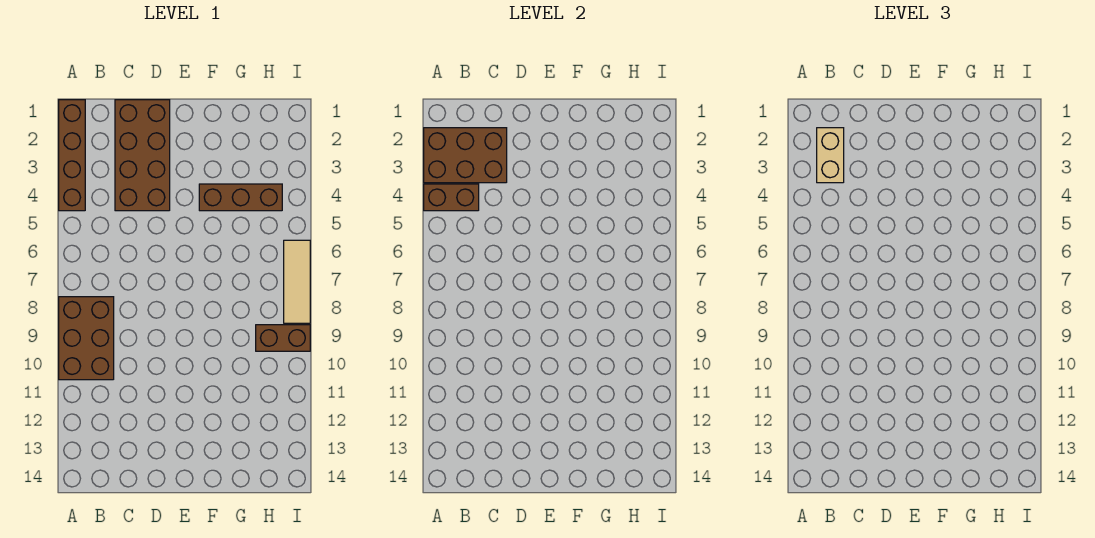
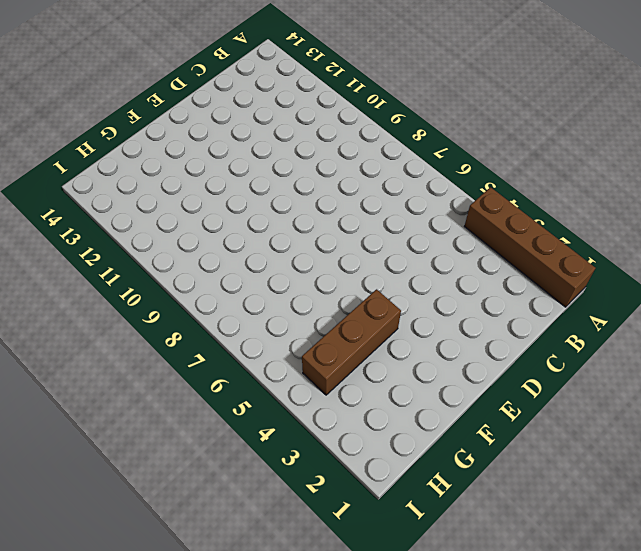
none -> brown 2x3 brick [59,297,114,380]
none -> brown 2x4 brick [115,100,170,211]

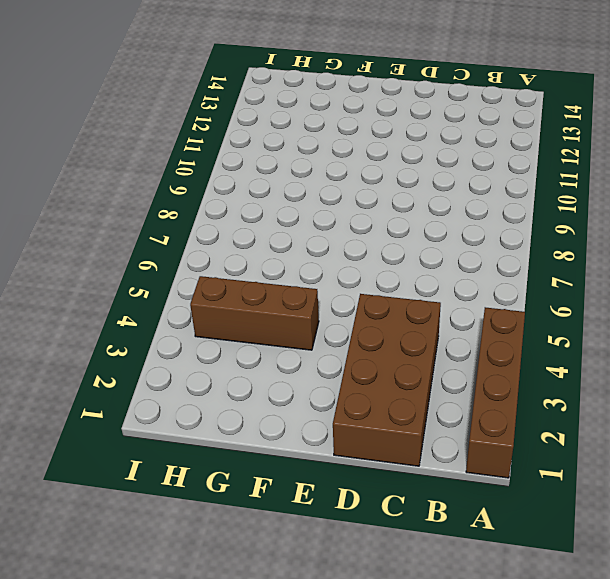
none -> brown 2x3 brick [59,297,114,380]
none -> brown 1x2 brick [256,325,310,351]

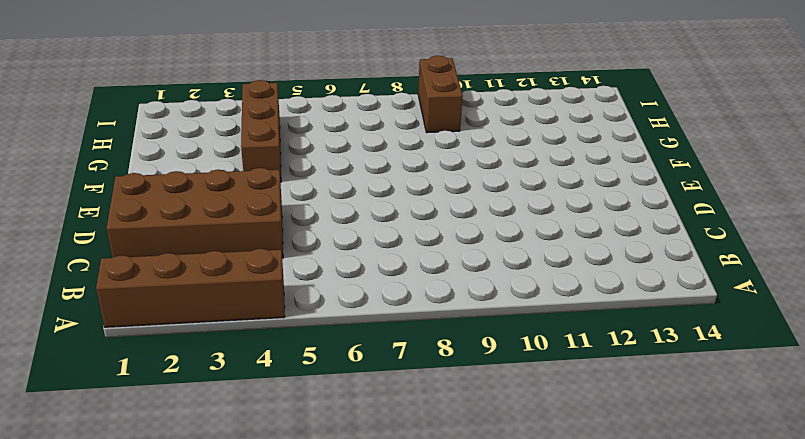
none -> brown 2x3 brick [59,297,114,380]
none -> tan 1x3 tile [284,240,310,323]

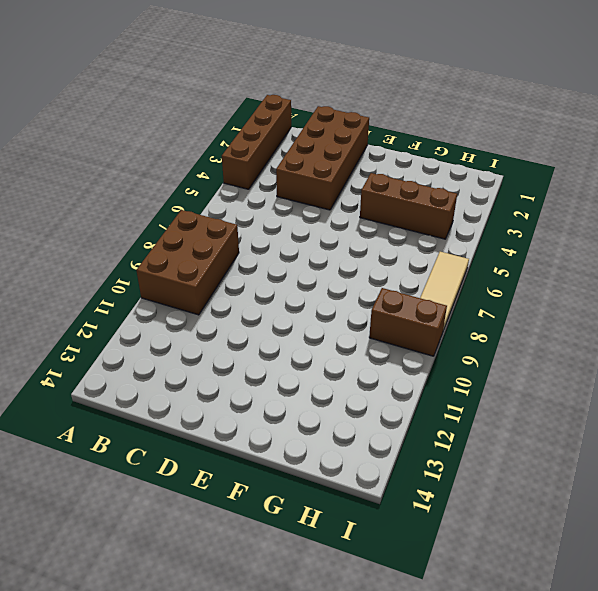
none -> brown 2x3 brick [424,128,507,183]
none -> brown 1x2 brick [424,184,479,211]

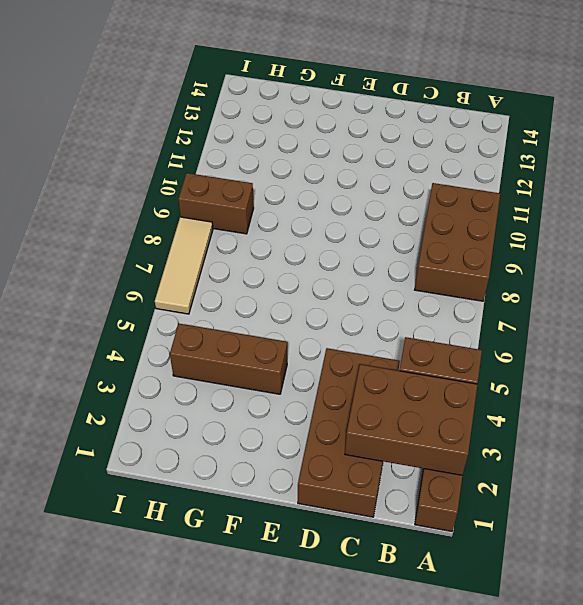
none -> tan 1x2 brick [817,128,844,183]

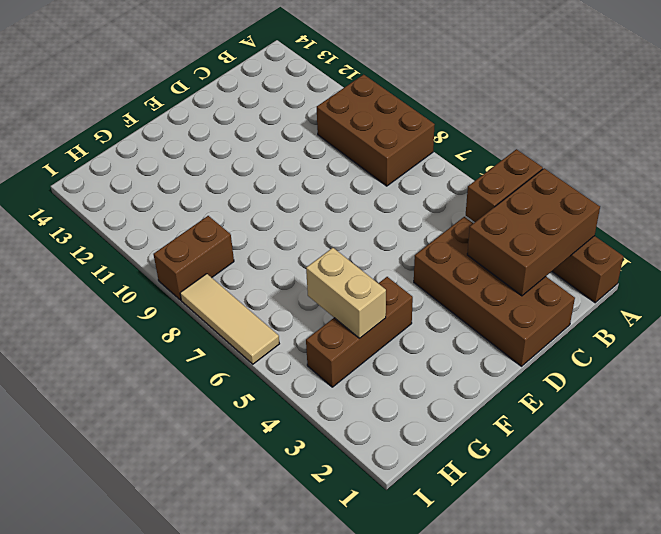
tan 1x2 brick [306,248,386,338] -> tan 1x2 brick moved to [817,128,844,183]

